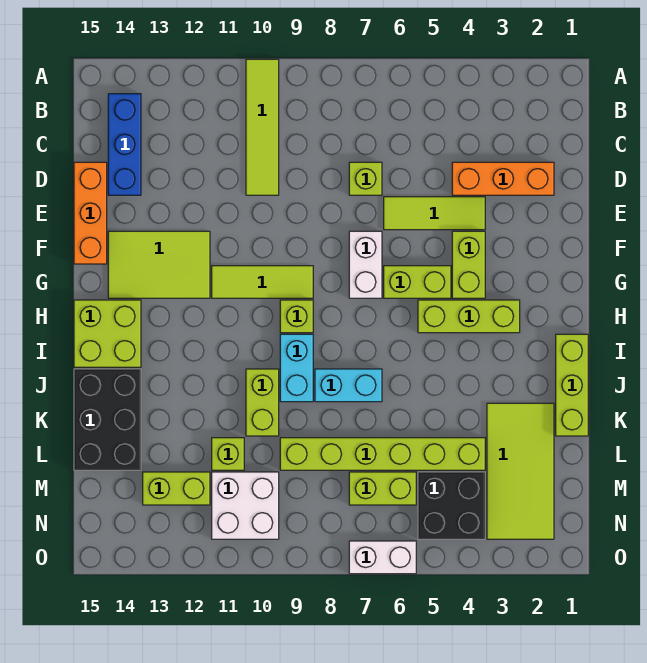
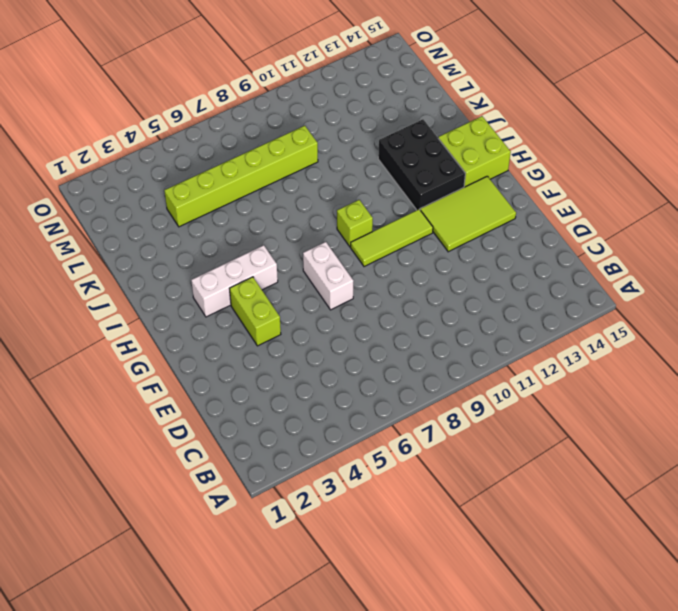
white 1x3 brick [191,245,278,317] -> lime 1x3 brick [418,300,520,333]
black 2x3 brick [378,119,465,210] -> black 2x3 brick moved to [74,369,141,470]
none -> lime 1x4 tile [246,59,279,195]
none -> blue 1x3 brick [108,94,141,195]
none -> orange 1x3 brick [452,162,554,195]

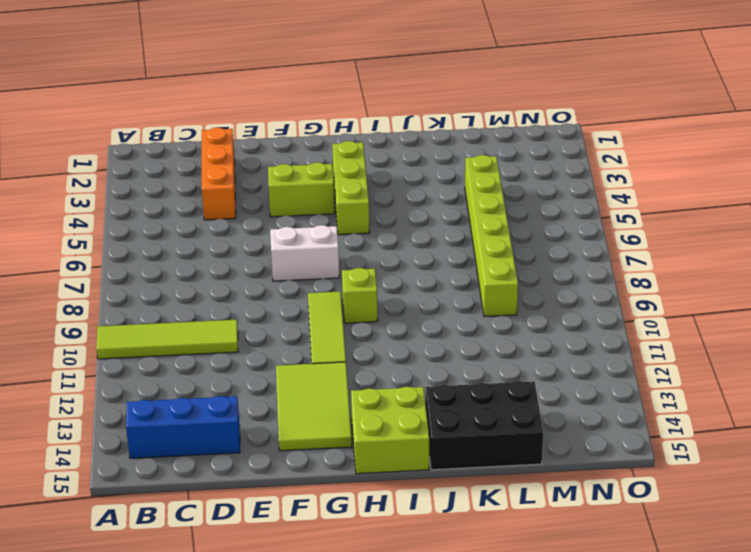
none -> lime 1x1 brick [349,162,382,195]
none -> orange 1x3 brick [74,162,107,264]
none -> lime 1x3 tile [384,197,485,230]

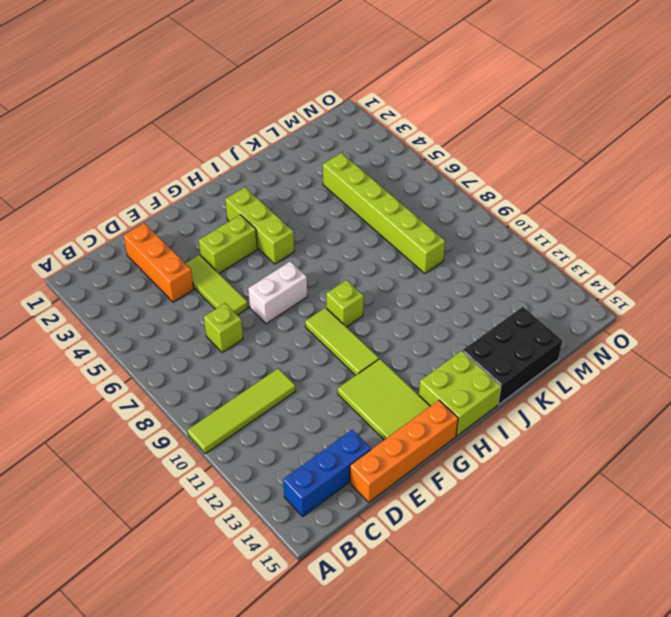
orange 1x4 brick [350,400,458,502] -> orange 1x3 brick [74,162,107,264]
none -> lime 1x2 brick [384,266,451,298]
none -> lime 1x3 brick [556,334,588,436]
none -> cyan 1x2 brick [280,334,313,402]

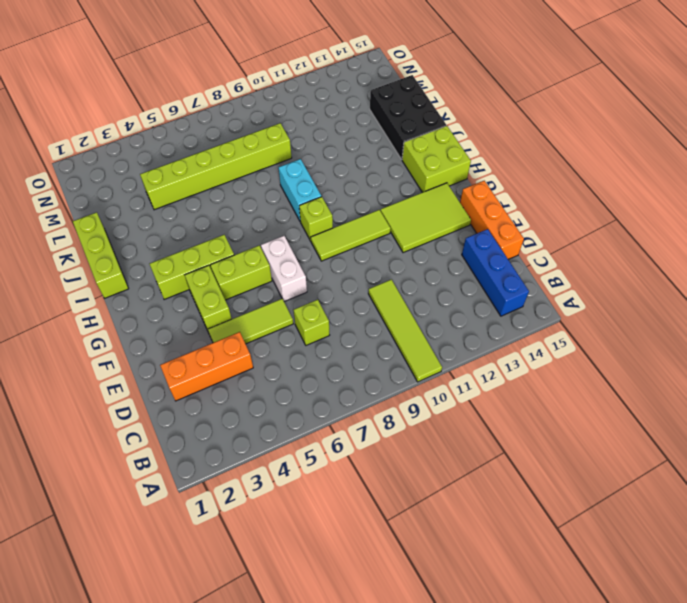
none -> cyan 1x2 brick [315,369,382,402]
none -> lime 1x2 brick [246,369,279,436]
none -> lime 2x4 tile [487,403,554,539]

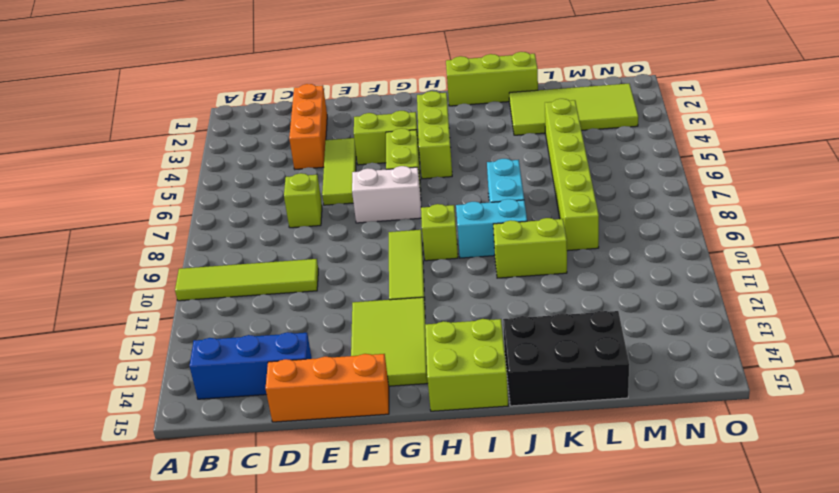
none -> lime 1x1 brick [212,438,244,470]
none -> black 2x2 brick [418,472,485,539]
none -> lime 1x2 brick [349,472,416,505]

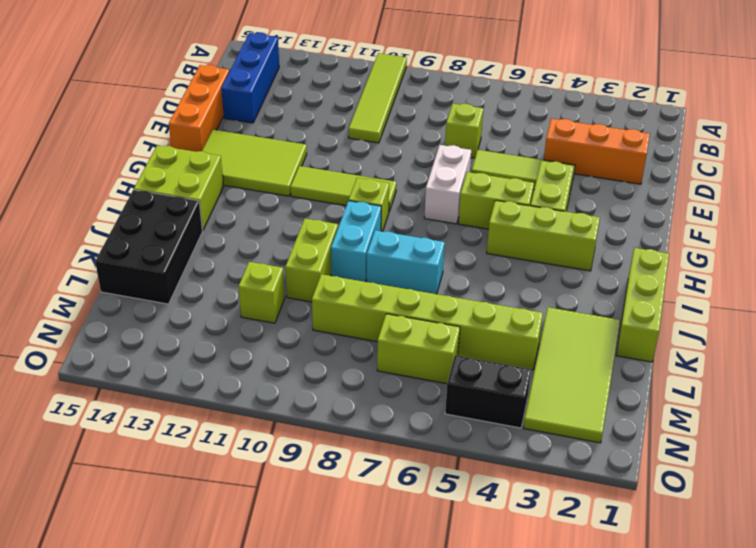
black 1x2 brick [445,356,531,428] -> black 2x2 brick [418,472,485,539]
none -> white 2x2 brick [212,472,279,539]
none -> lime 1x2 brick [143,472,210,505]
none -> white 1x2 brick [349,541,416,574]

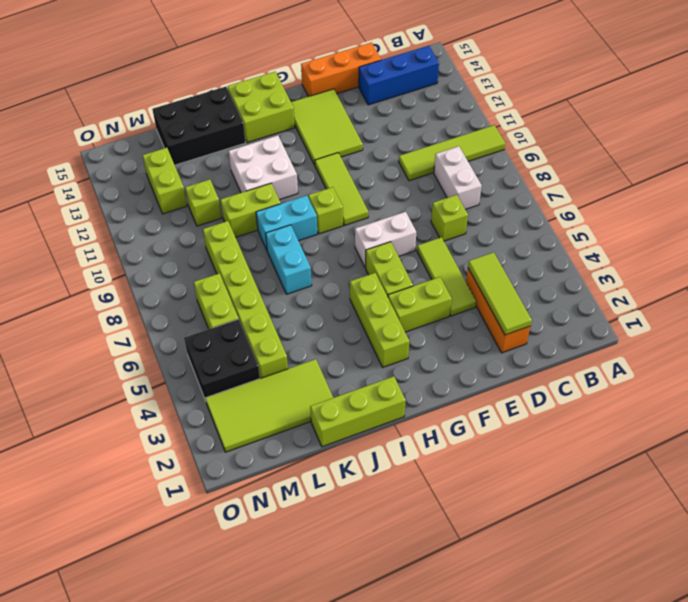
white 1x2 brick [434,146,482,209] -> white 1x2 brick moved to [349,541,416,574]
lime 1x3 tile [468,252,532,335] -> none
white 2x2 brick [229,135,298,200] -> white 2x2 brick moved to [212,472,279,539]

